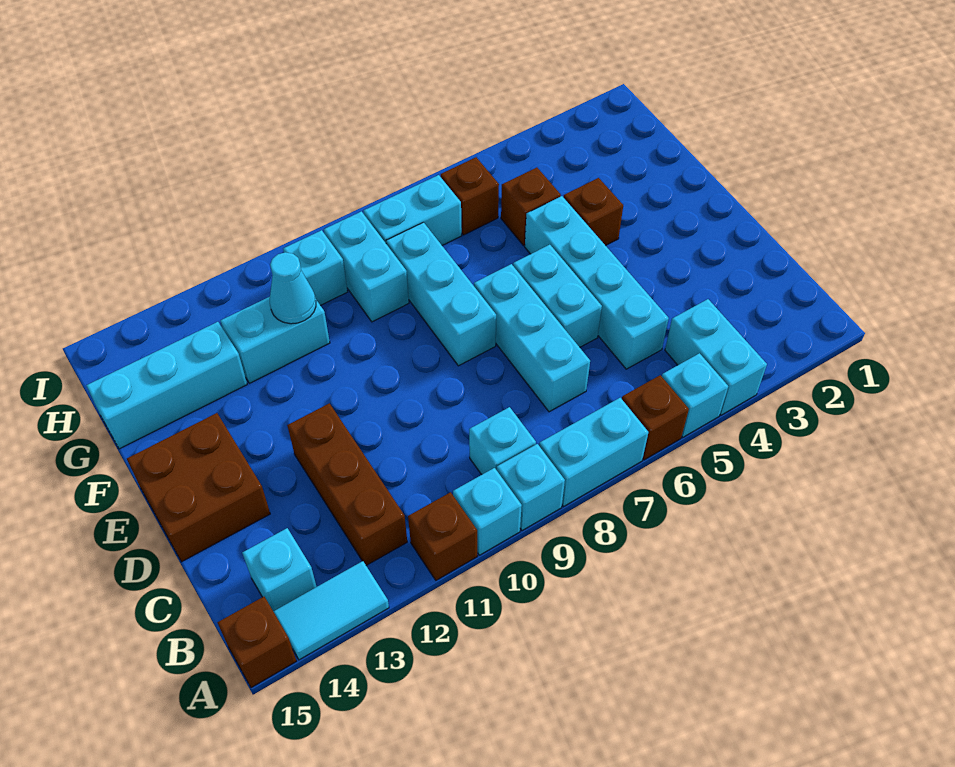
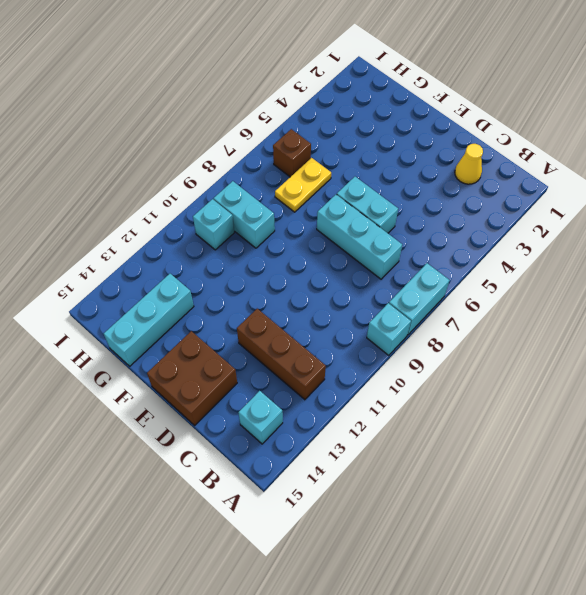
yellow 1x1 cone [455,144,483,184] -> none
yellow 1x2 plate [275,158,331,212] -> none
none -> cyan 1x2 brick [665,299,767,415]
none -> cyan 1x1 brick [662,353,728,437]
none -> brown 1x1 brick [622,375,689,460]

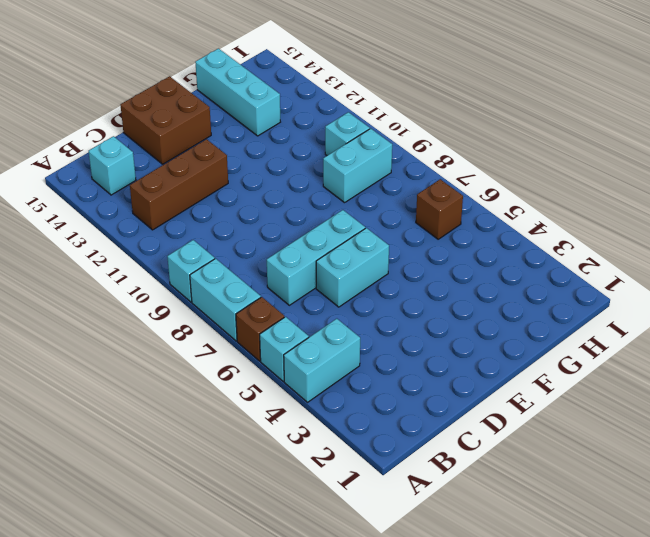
none -> cyan 1x1 brick [453,468,522,555]
none -> brown 1x1 brick [408,492,477,580]
none -> cyan 1x2 tile [273,561,389,660]

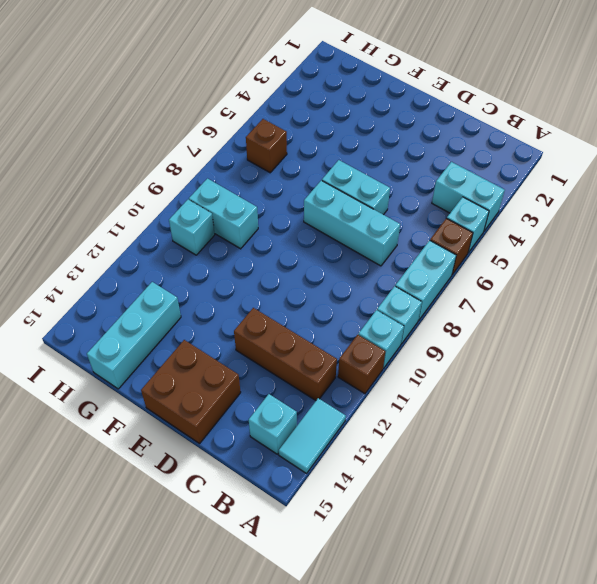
none -> brown 1x1 brick [217,597,296,688]
none -> cyan 1x1 brick [469,407,536,475]
none -> cyan 1x4 brick [525,196,669,369]

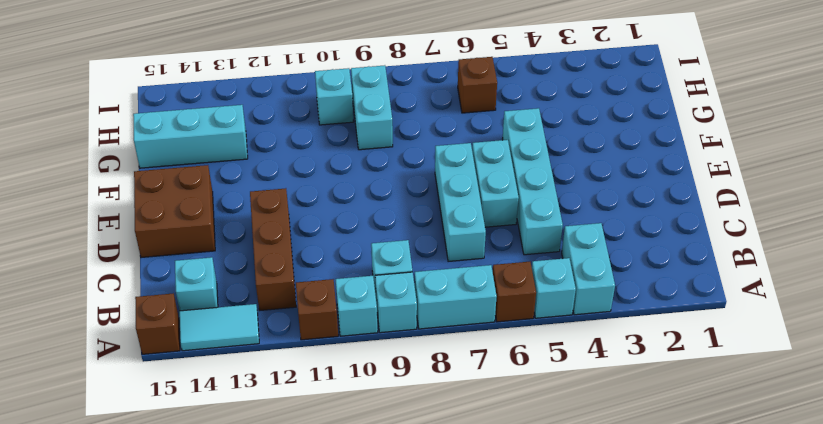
none -> cyan 1x3 brick [386,222,496,366]
none -> brown 1x1 brick [564,178,623,246]
none -> brown 1x1 brick [501,168,561,245]

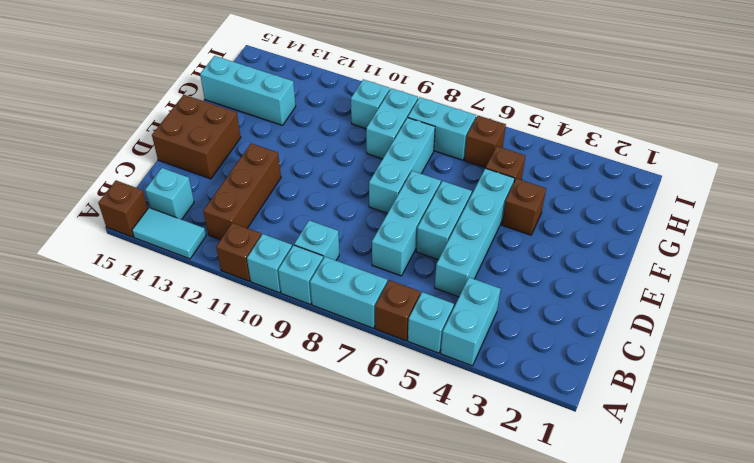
none -> cyan 1x2 brick [221,297,330,383]
none -> cyan 1x1 cone [270,252,316,324]

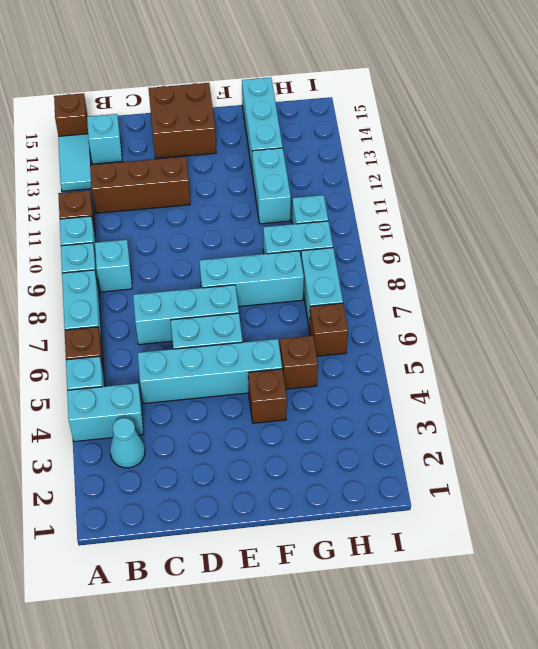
cyan 1x1 cone [110,418,145,468] -> cyan 1x1 cone moved to [270,252,316,324]

